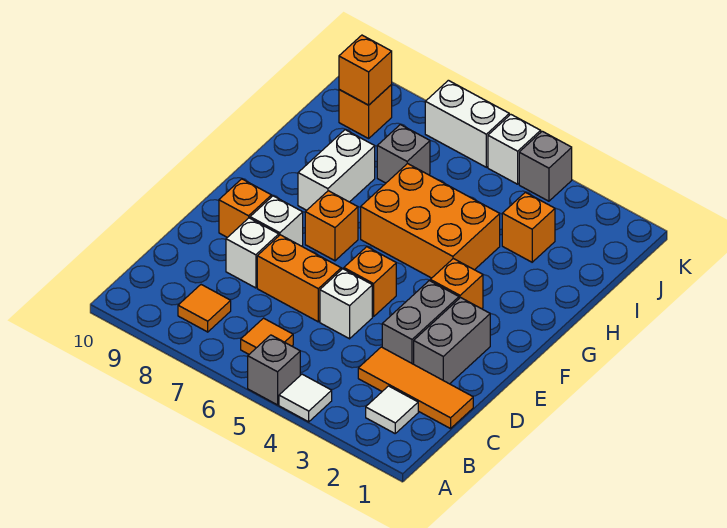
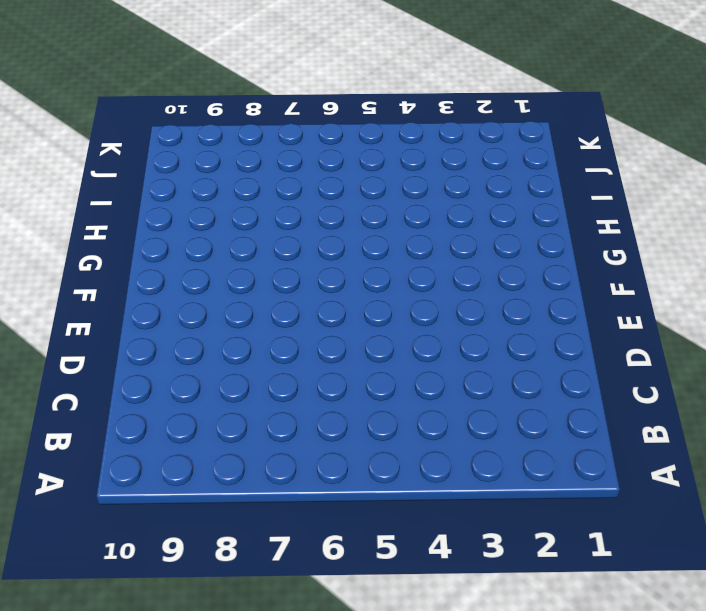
none -> white 1x1 tile [279,374,332,422]
none -> grey 1x1 brick [248,335,300,405]
none -> white 1x1 tile [366,386,418,433]

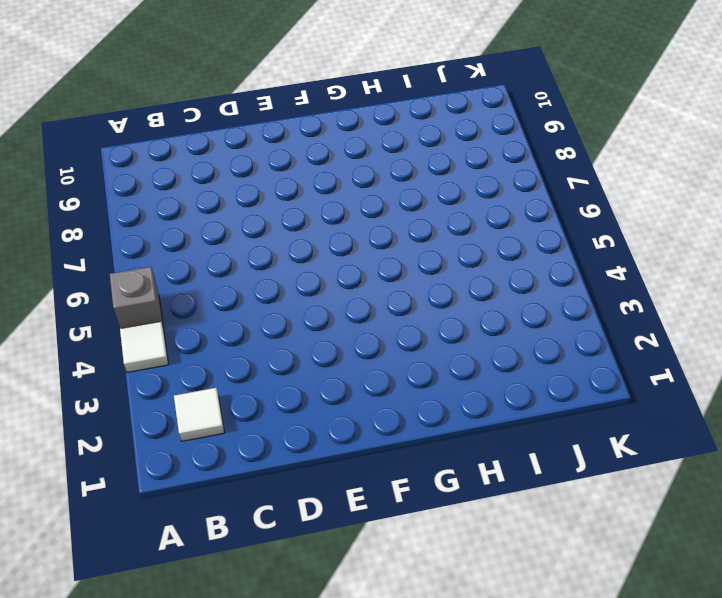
none -> orange 1x1 tile [241,318,293,354]
none -> orange 1x1 tile [178,285,231,332]
none -> orange 1x3 tile [358,347,473,429]

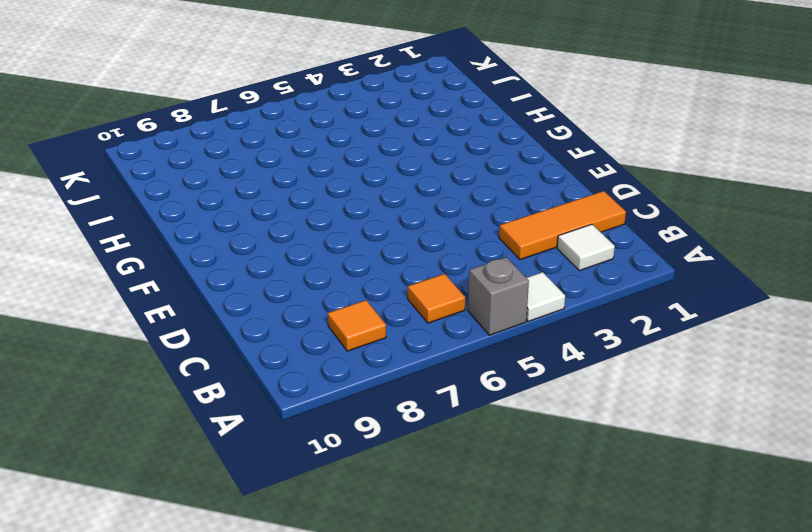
none -> grey 1x2 brick [414,298,490,384]
none -> grey 1x2 brick [382,281,459,364]
none -> white 1x1 brick [320,269,372,339]

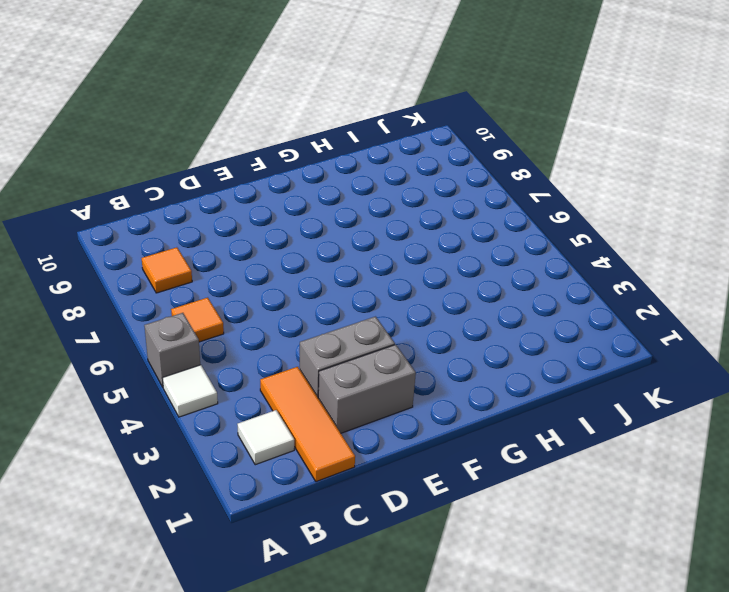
none -> white 1x1 brick [320,269,372,339]
none -> orange 1x2 brick [257,235,341,322]
none -> white 1x1 brick [226,218,279,288]

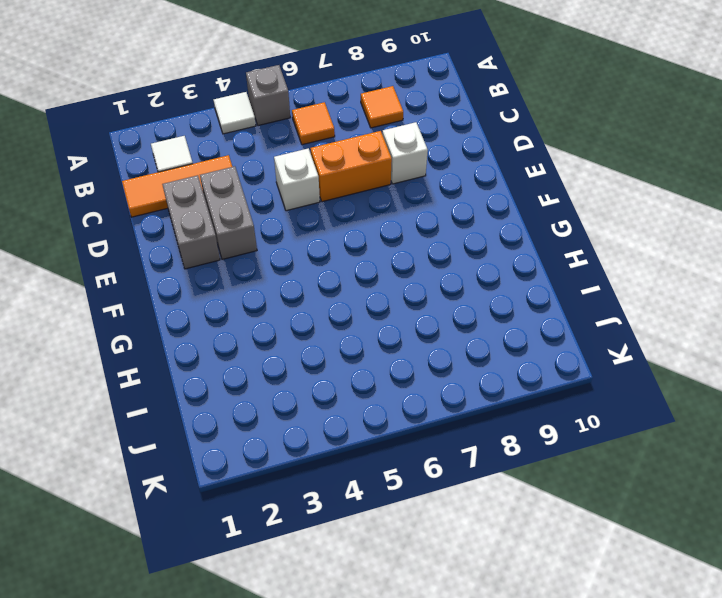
none -> orange 1x1 brick [344,247,396,317]
none -> white 1x1 brick [250,196,303,246]
none -> orange 1x1 brick [219,179,271,237]

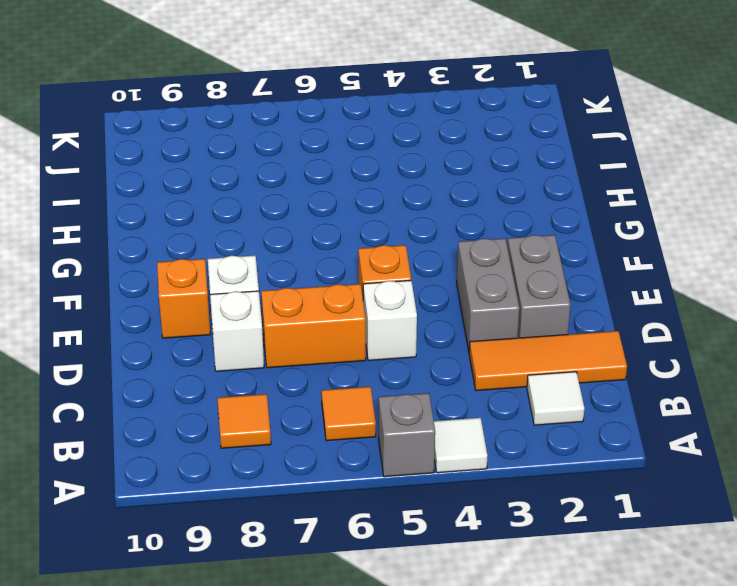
none -> orange 1x1 brick [430,259,483,309]
none -> orange 1x1 brick [305,191,358,261]
none -> orange 2x3 brick [361,163,500,278]

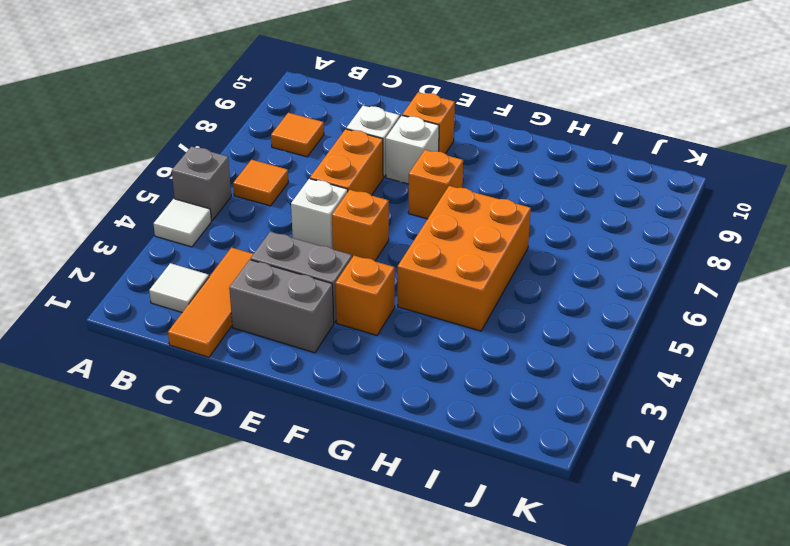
none -> white 1x2 brick [298,130,375,210]
none -> orange 1x1 brick [502,192,555,262]
none -> grey 1x1 brick [377,125,430,183]

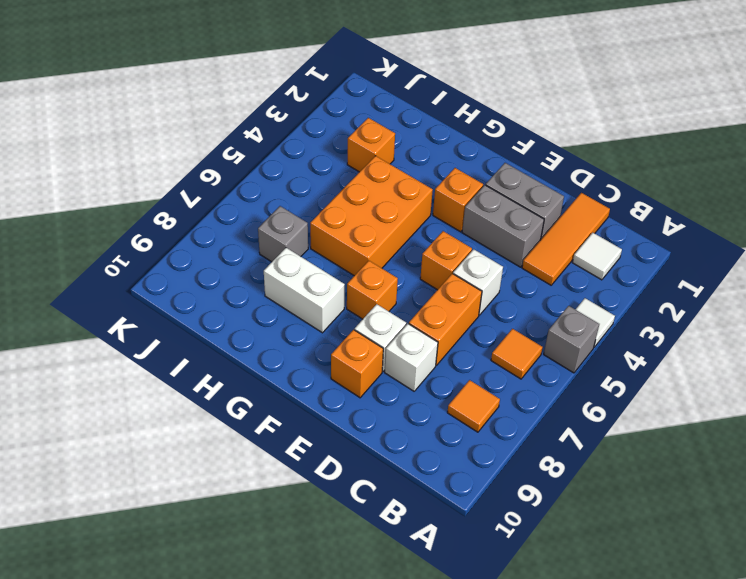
none -> orange 1x1 brick [339,85,392,138]
none -> grey 1x1 brick [519,131,572,201]
none -> white 1x1 brick [488,114,541,184]

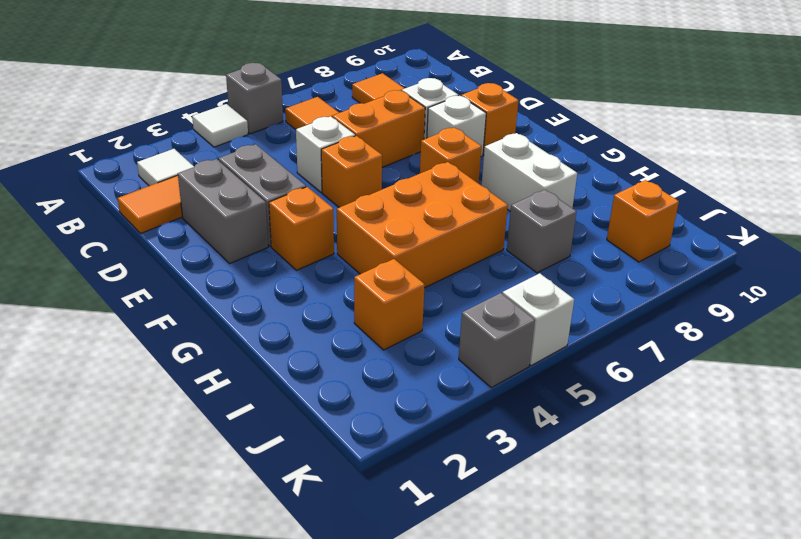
none -> white 1x2 brick [425,80,509,167]
none -> orange 1x1 brick [339,35,392,105]

